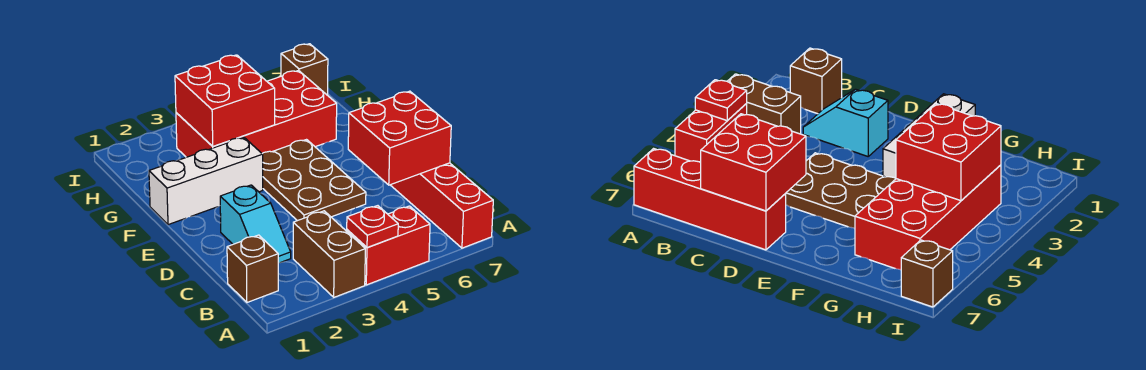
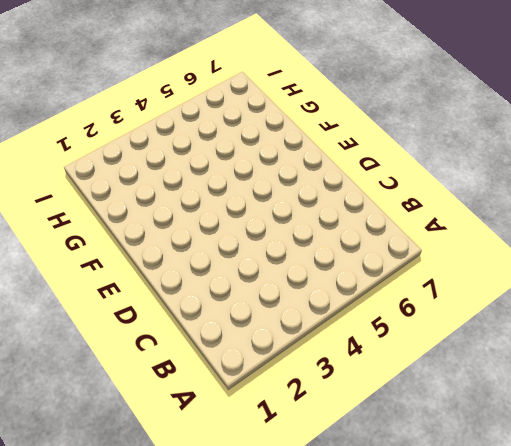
none -> brown 1x2 brick [293,211,365,297]
none -> red 1x2 brick [347,206,430,285]
none -> red 1x4 brick [391,163,493,248]

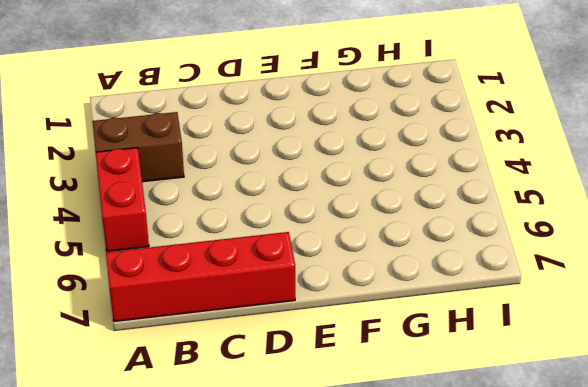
none -> brown 1x1 brick [227,235,278,302]
none -> cyan 1x2 slope [220,185,291,263]
none -> brown 2x3 plate [262,140,366,221]

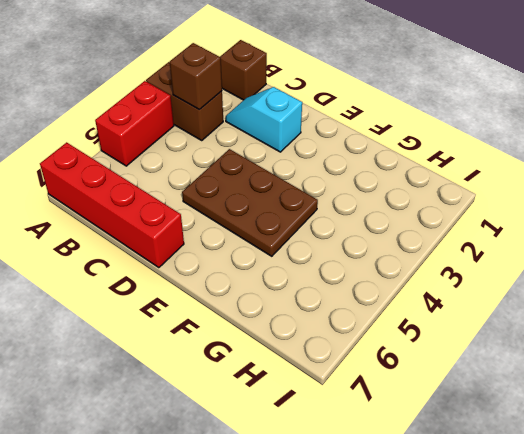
brown 1x1 brick [170,43,222,110] -> brown 1x1 brick moved to [281,44,328,95]
none -> white 1x3 brick [149,137,263,225]
none -> red 2x4 brick [176,71,337,157]
none -> red 1x1 plate [347,206,398,248]

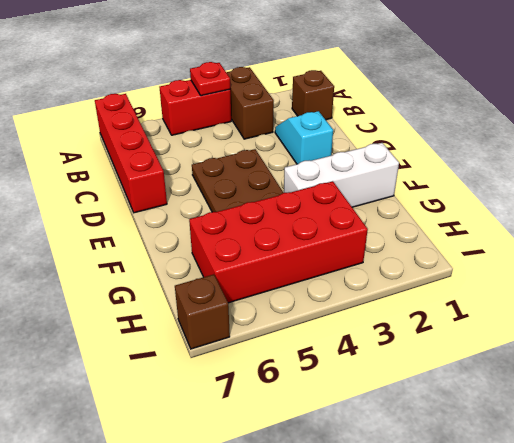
none -> red 2x2 brick [348,91,451,185]
none -> red 2x2 brick [175,55,275,146]

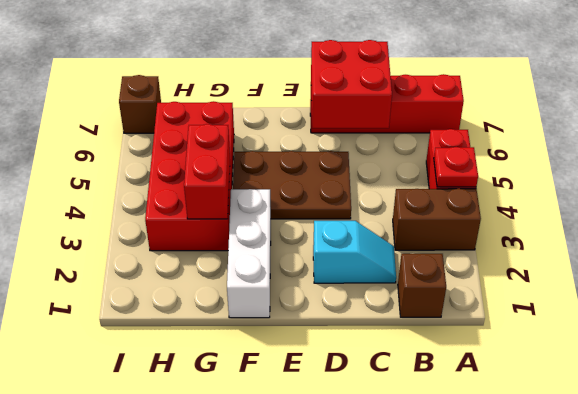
red 1x2 brick [184,124,230,219] -> red 2x2 brick [175,55,275,146]

